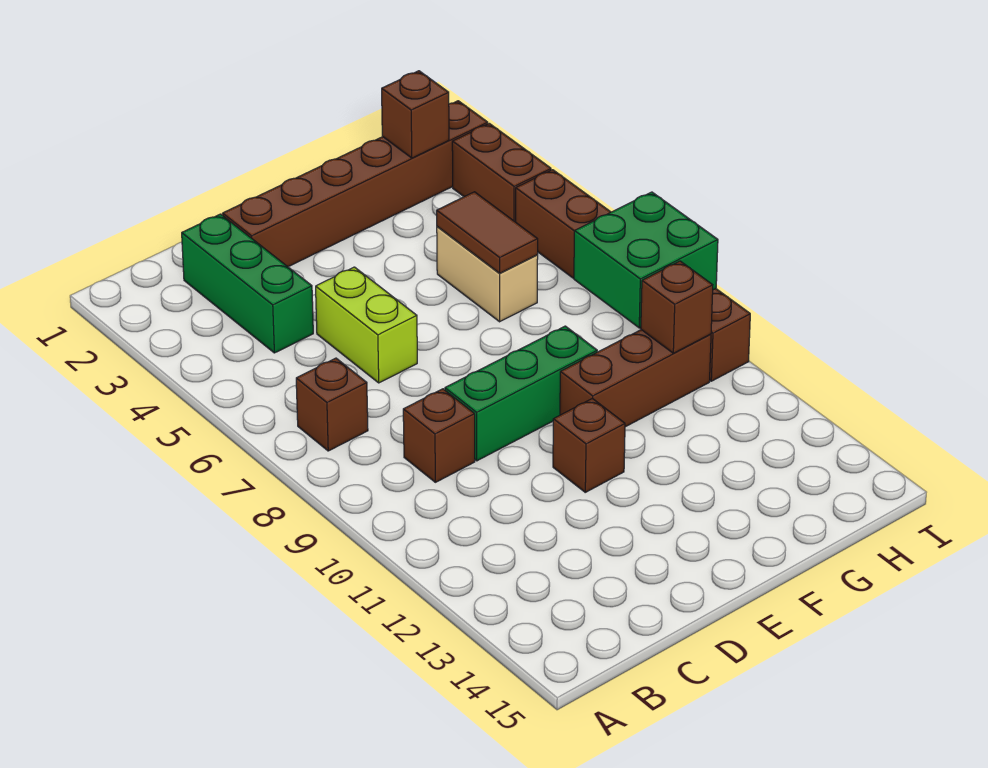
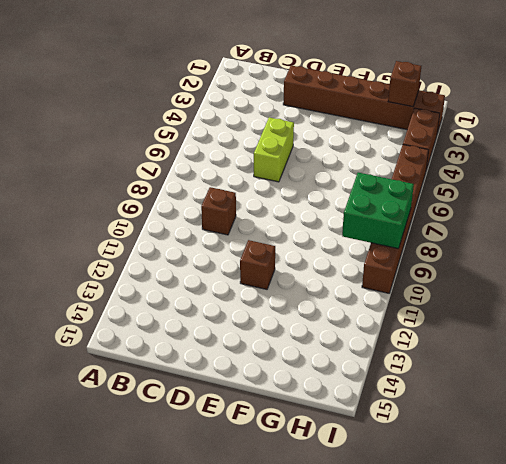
none -> brown 1x1 brick [296,358,368,451]
none -> green 1x3 brick [182,214,313,353]
none -> green 1x3 brick [445,326,597,461]

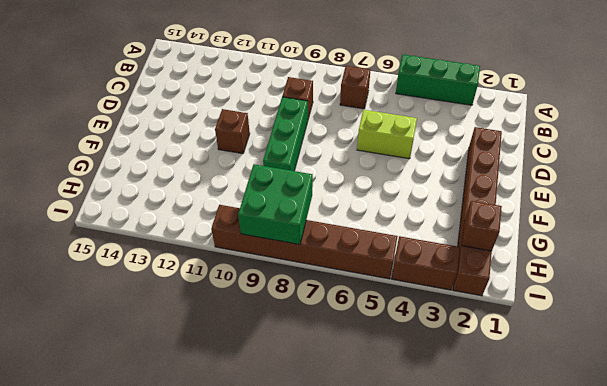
green 1x3 brick [396,54,480,105] -> green 1x3 brick moved to [182,214,313,353]
none -> brown 1x3 brick [560,330,711,427]
none -> tan 1x2 brick [437,227,538,322]
none -> brown 1x2 tile [437,192,538,273]

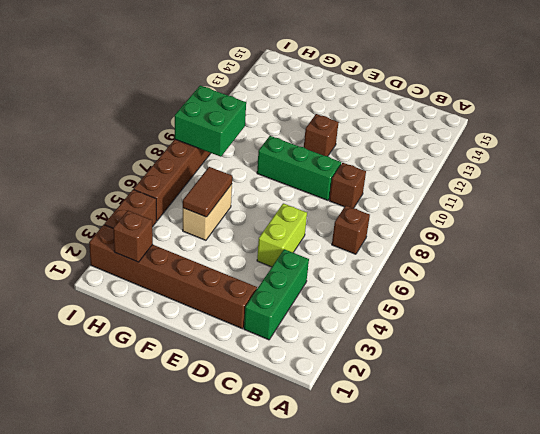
none -> brown 1x3 brick [560,330,711,427]
none -> brown 1x1 brick [641,261,713,353]

